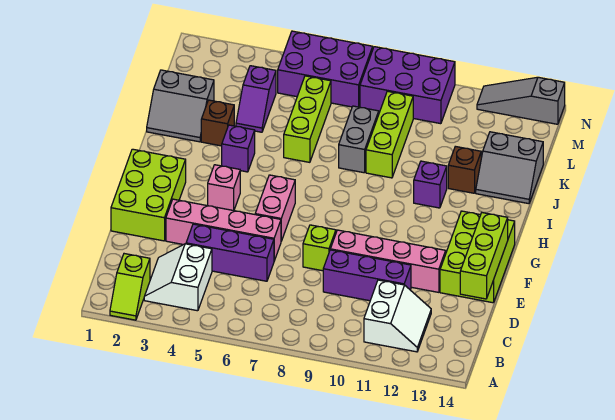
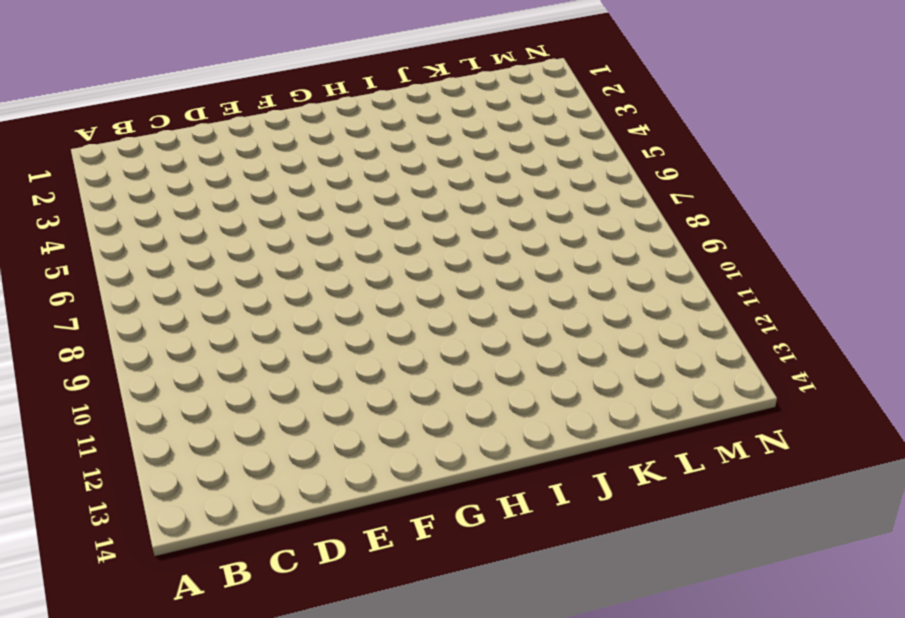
none -> lime 1x2 slope [110,254,150,320]
none -> white 2x2 slope [144,244,212,311]
none -> white 2x2 slope [364,280,431,352]

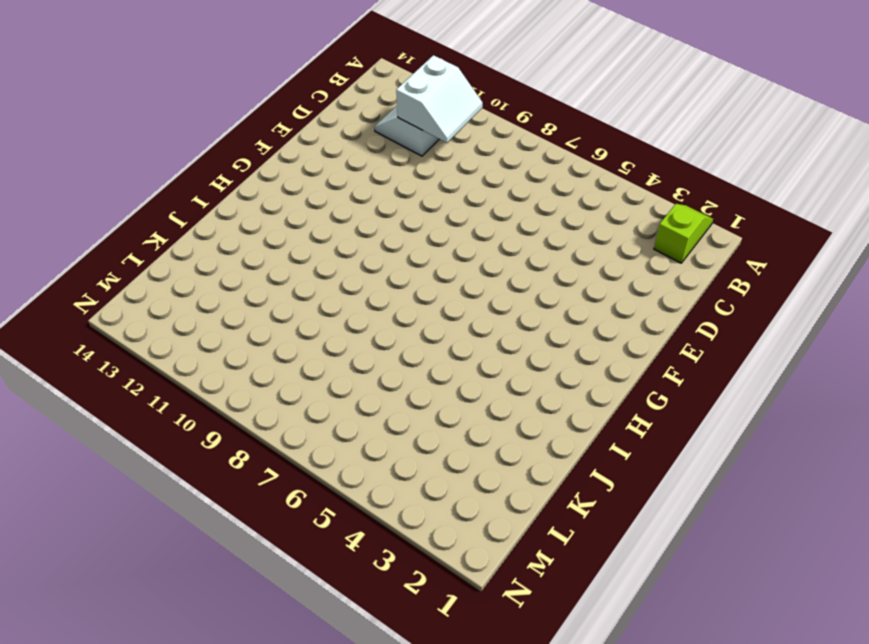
white 2x2 slope [396,55,483,143] -> white 2x2 slope moved to [144,244,212,311]
none -> purple 1x3 brick [186,224,274,281]
none -> purple 1x3 brick [323,250,411,301]
none -> lime 2x3 brick [111,149,186,241]

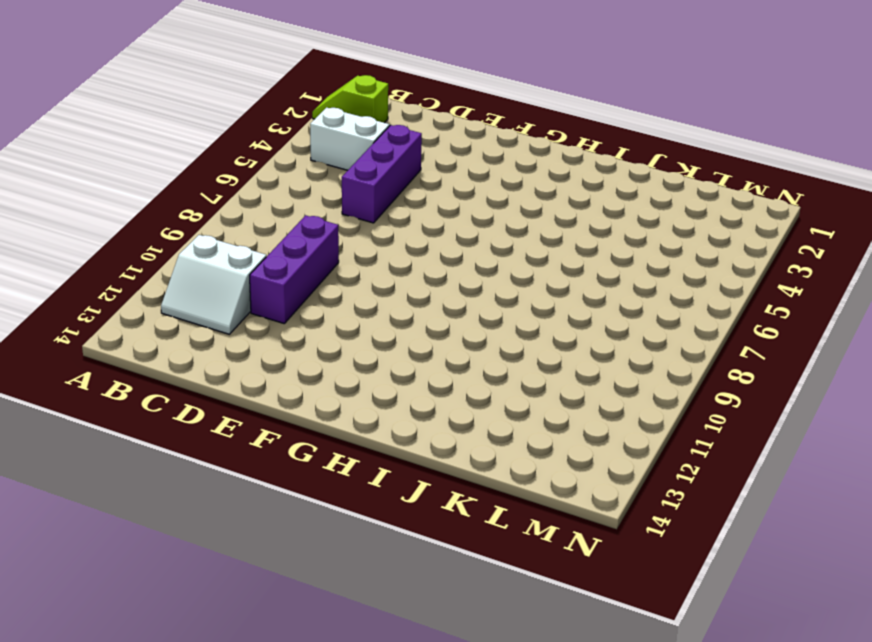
none -> lime 2x3 brick [111,149,186,241]
none -> pink 1x4 brick [166,199,281,261]
none -> lime 1x1 brick [303,225,336,271]

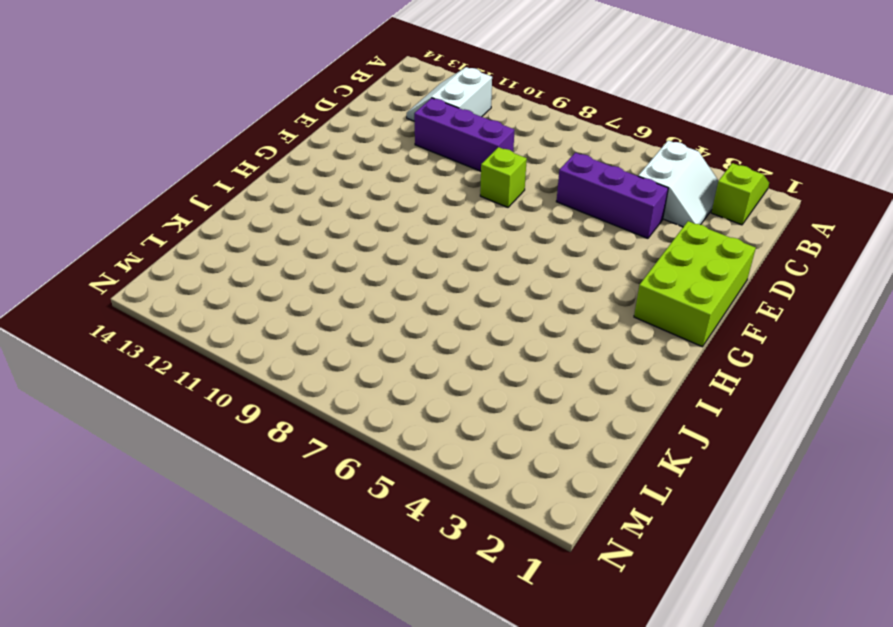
none -> pink 1x4 brick [166,199,281,261]
none -> pink 1x4 brick [330,230,446,292]
none -> lime 2x3 brick [440,211,515,303]

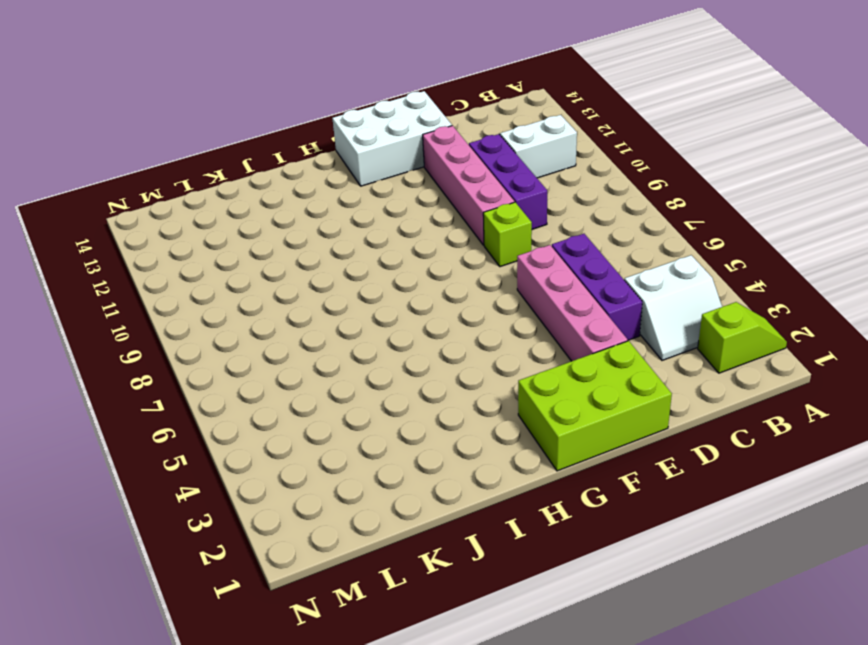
white 2x3 brick [332,91,452,186] -> lime 2x3 brick [440,211,515,303]
none -> pink 1x2 brick [255,175,295,241]
none -> pink 1x1 brick [208,165,240,210]
none -> purple 1x1 brick [222,125,255,172]

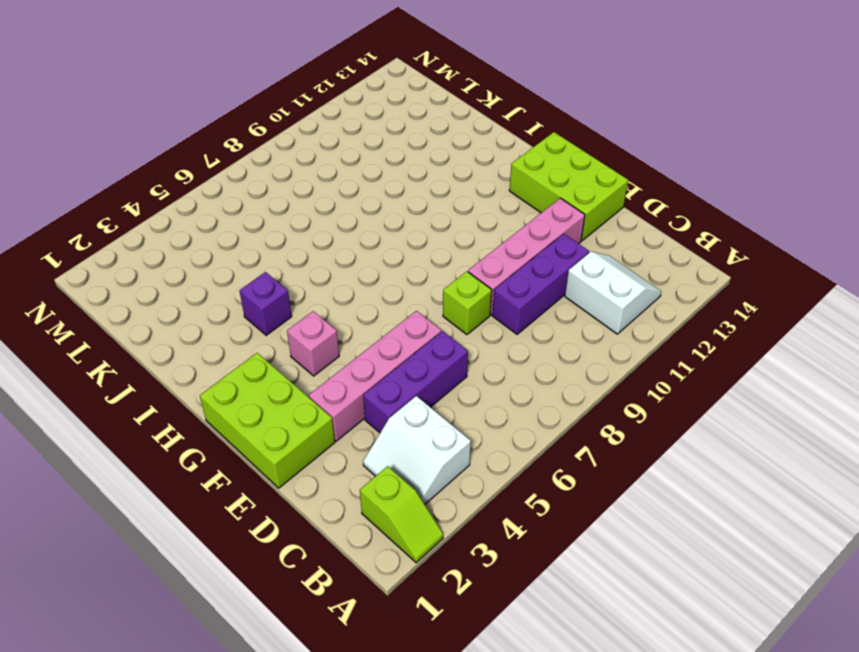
none -> pink 1x2 brick [255,175,295,241]
none -> purple 1x1 brick [414,161,447,208]
none -> grey 2x2 slope [147,70,214,142]

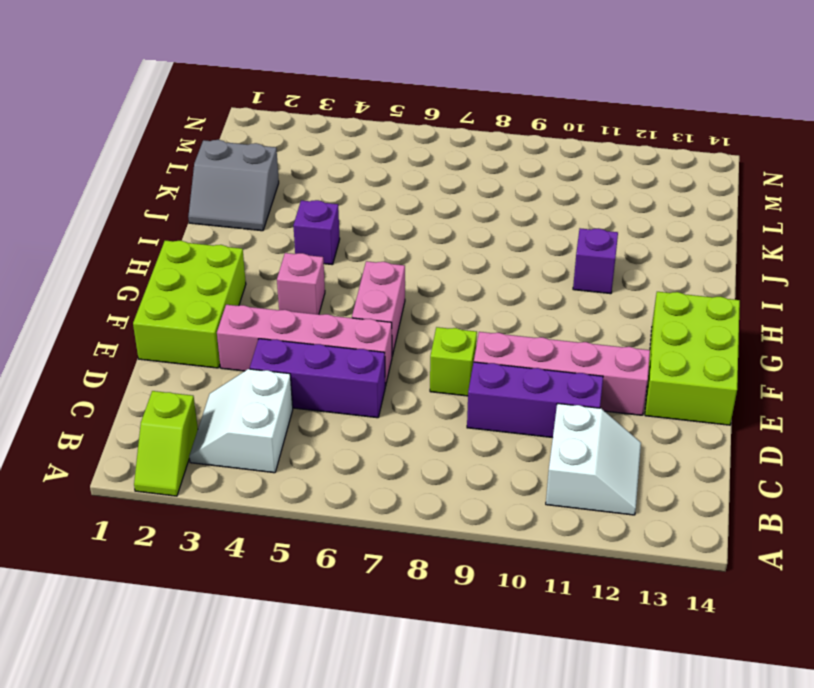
none -> brown 1x1 brick [201,100,234,146]
none -> lime 1x3 brick [284,76,331,162]
none -> grey 1x2 brick [339,106,379,173]

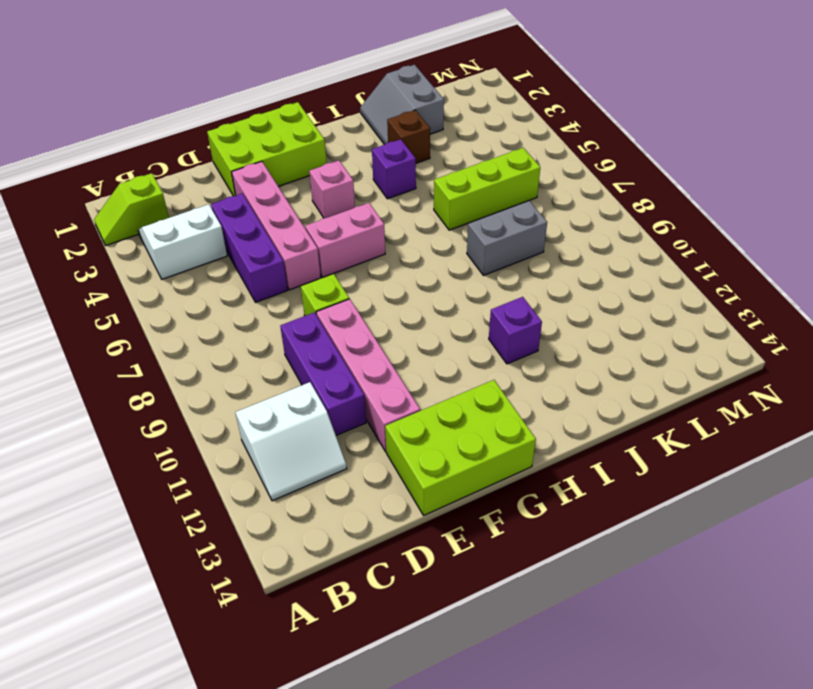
none -> lime 1x3 brick [366,91,413,178]
none -> brown 1x1 brick [448,146,481,193]
none -> grey 2x2 slope [476,132,543,204]

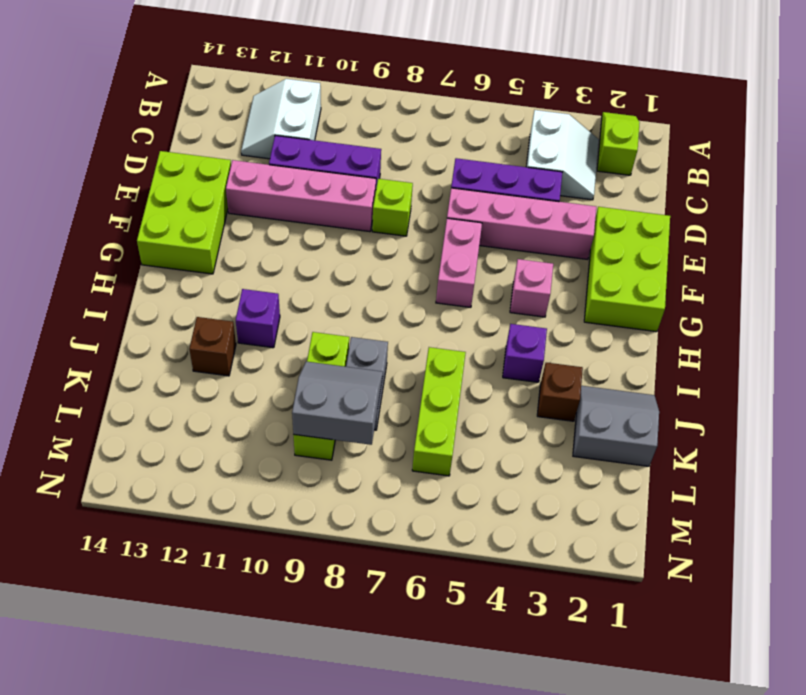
grey 2x2 slope [292,362,383,445] -> grey 2x2 slope moved to [476,132,543,204]
none -> purple 1x2 slope [236,66,276,132]
none -> purple 2x3 brick [278,31,373,107]
none -> purple 2x3 brick [360,47,455,124]

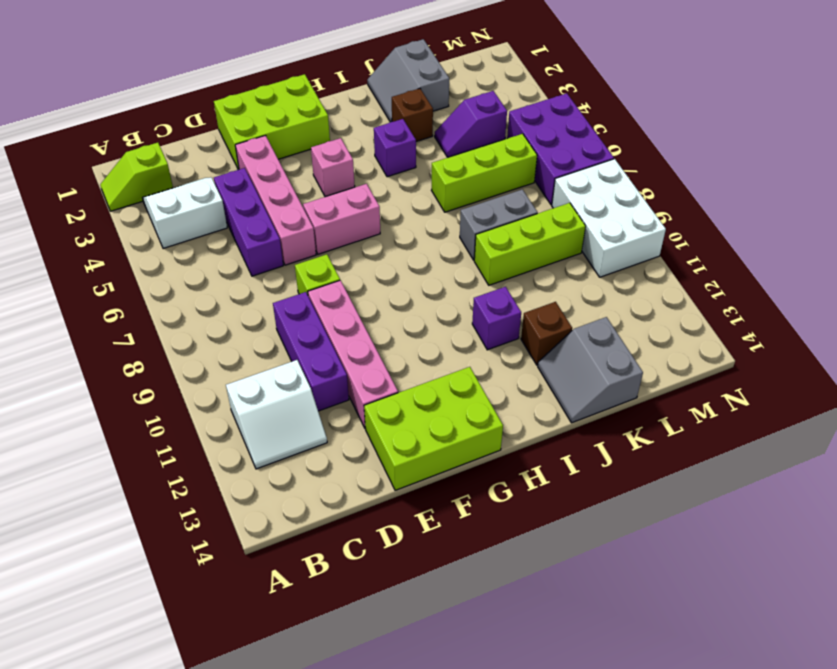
white 2x3 brick [552,159,666,277] -> purple 2x3 brick [360,47,455,124]
none -> grey 1x3 slope [477,77,565,124]
none -> lime 1x3 brick [460,213,508,299]

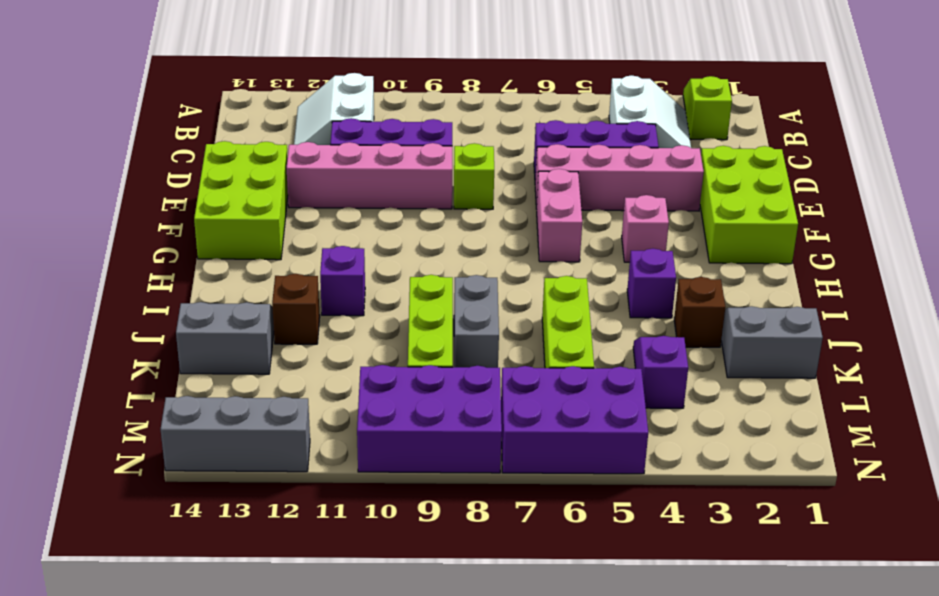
grey 1x3 brick [161,396,310,472] -> grey 1x3 slope [477,77,565,124]
none -> lime 1x3 brick [460,213,508,299]

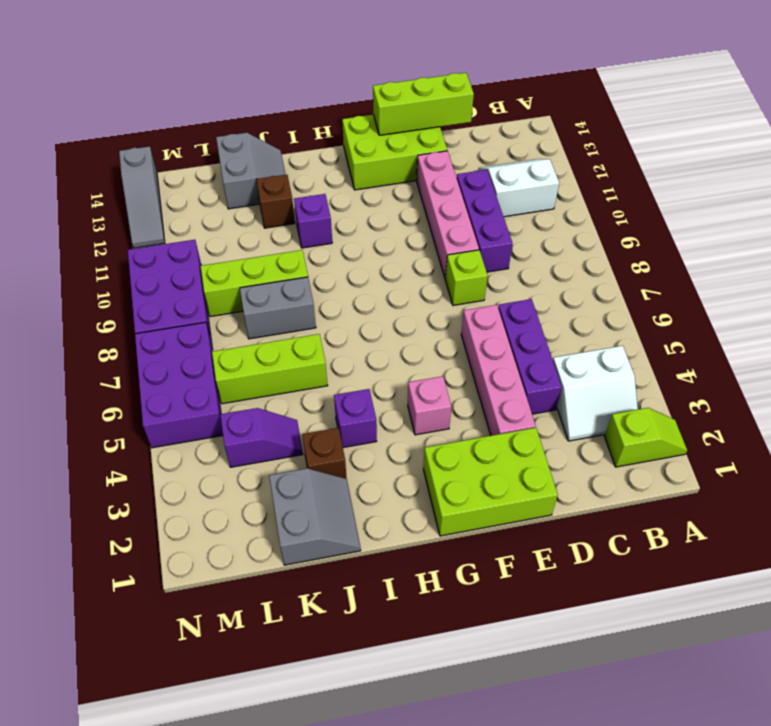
none -> pink 1x2 brick [255,175,295,241]

